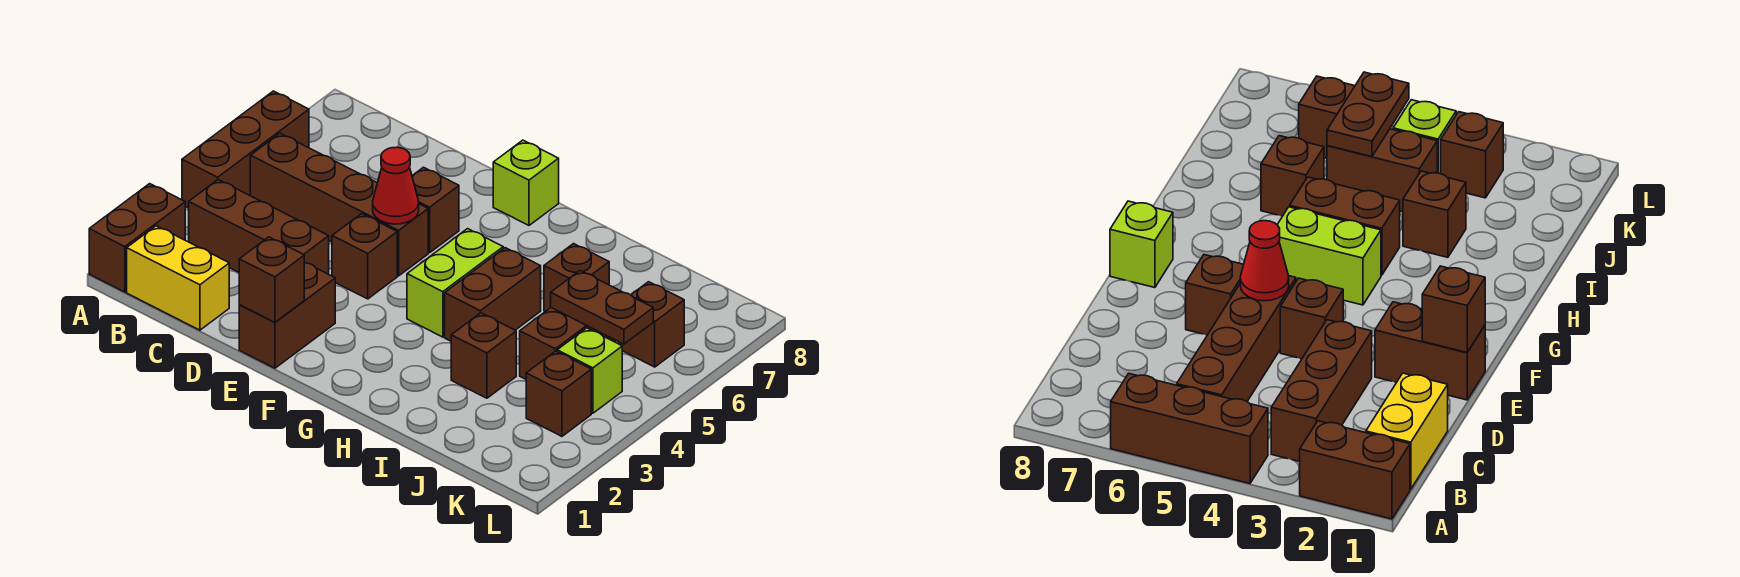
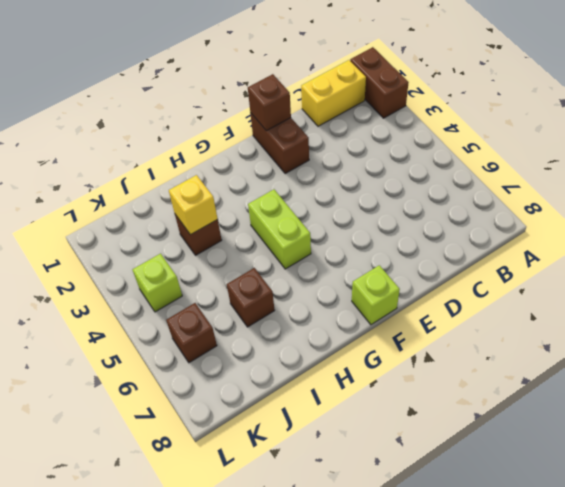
yellow 1x1 brick [169,175,218,235] -> none
none -> brown 1x3 brick [182,91,309,208]
none -> brown 1x3 brick [189,180,329,274]
none -> brown 1x4 brick [250,133,428,276]

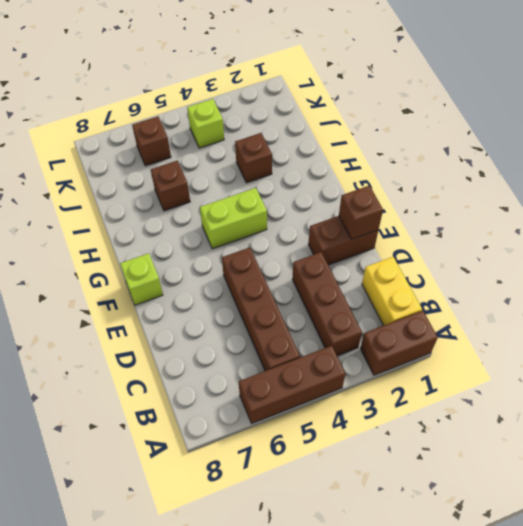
none -> brown 1x1 brick [332,214,397,299]
none -> brown 1x1 brick [412,167,459,253]
none -> brown 1x2 brick [445,248,541,341]

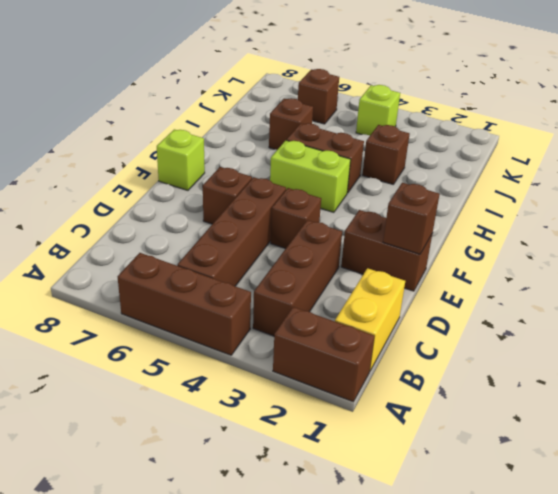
none -> brown 1x2 brick [520,308,616,379]
none -> brown 1x1 brick [526,351,591,436]
none -> red 1x1 cone [373,147,419,224]

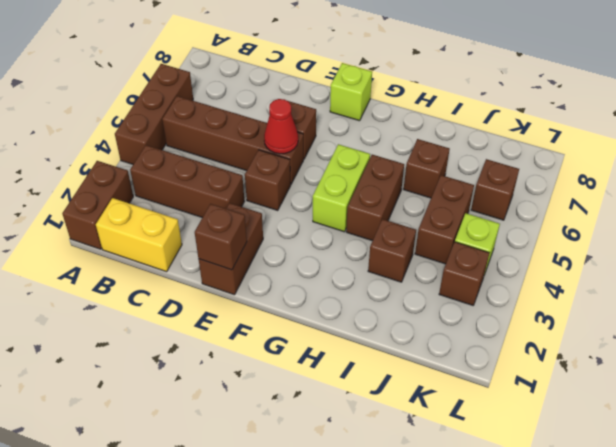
none -> brown 1x2 plate [551,271,653,344]

